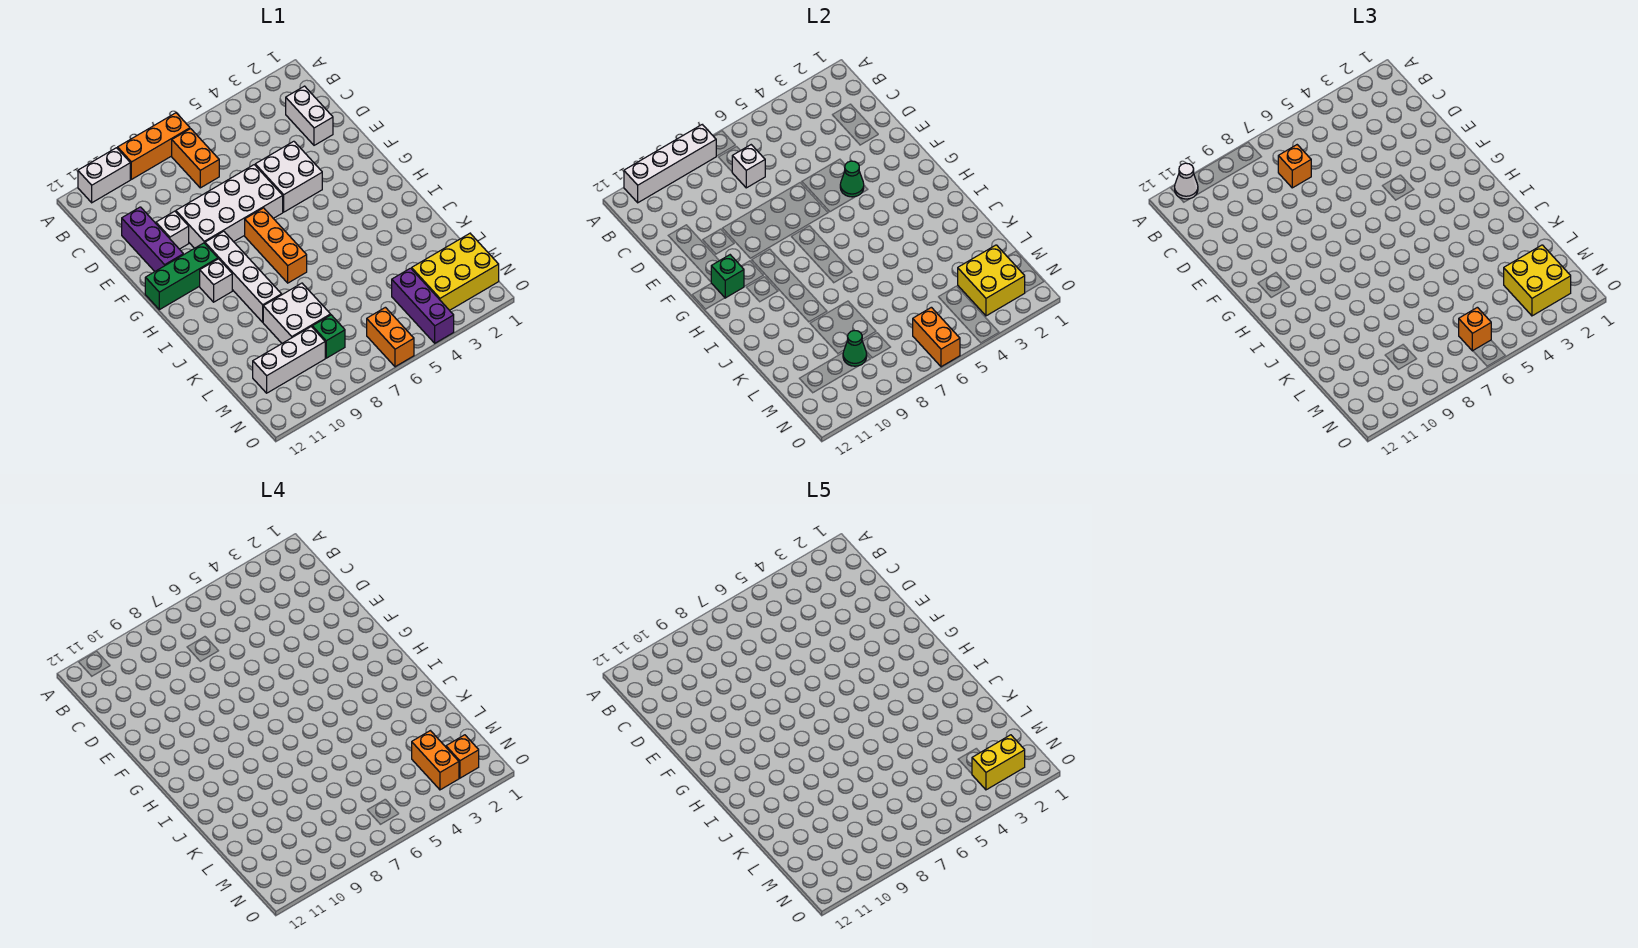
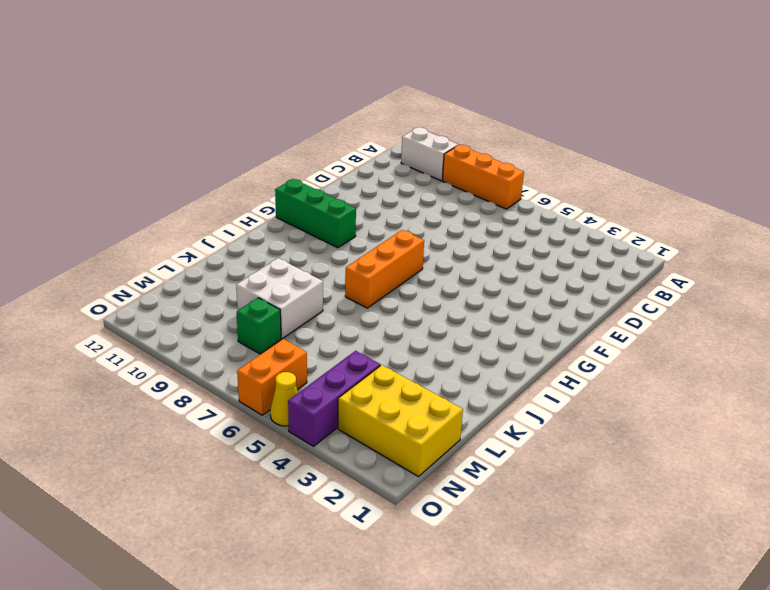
yellow 1x1 cone [270,372,298,426] -> none
none -> orange 1x2 brick [172,129,219,188]
none -> white 1x2 brick [286,86,333,145]
none -> purple 1x3 brick [122,207,183,271]
none -> white 2x2 brick [255,141,322,212]

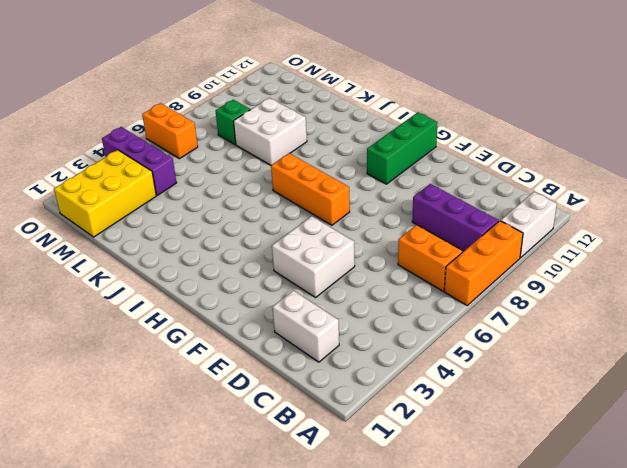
purple 1x3 brick [412,184,499,251] -> purple 1x3 brick moved to [122,207,183,271]
none -> white 2x4 brick [176,165,283,248]
none -> white 1x1 brick [156,211,189,249]
none -> white 1x4 brick [205,231,282,322]
none -> white 1x1 brick [200,259,232,302]

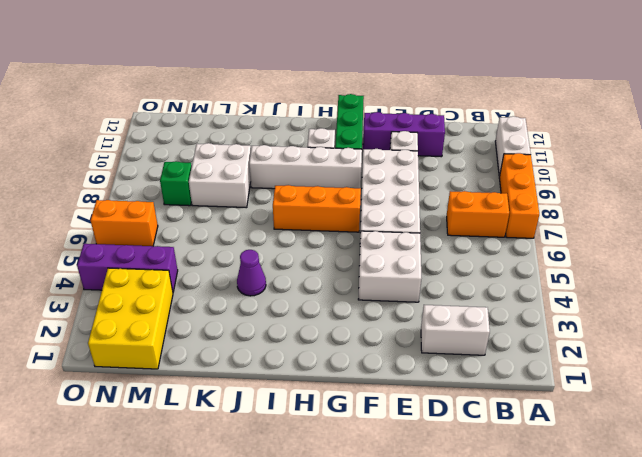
purple 1x1 cone [237,250,266,296] -> none
none -> white 1x3 brick [253,327,325,393]
none -> white 1x4 brick [624,125,716,203]
none -> white 1x1 brick [732,145,765,188]
none -> green 1x1 cone [840,161,864,197]

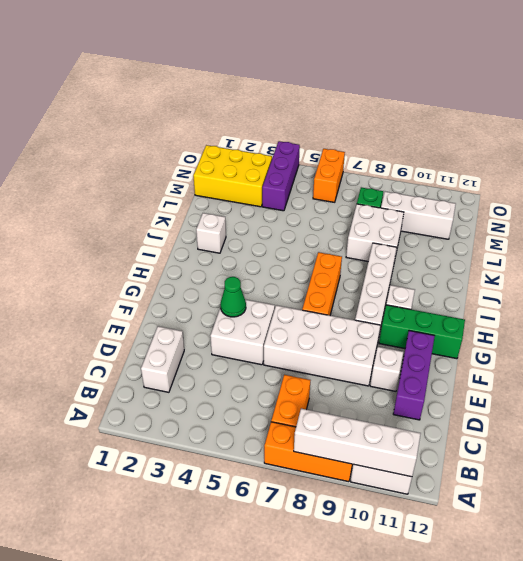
white 1x1 brick [196,213,226,253] -> white 1x1 brick moved to [732,145,765,188]
none -> green 1x1 brick [711,255,744,298]
none -> yellow 2x2 brick [958,245,1025,316]
none -> green 1x1 cone [843,330,867,366]
none -> orange 1x2 brick [913,307,960,367]

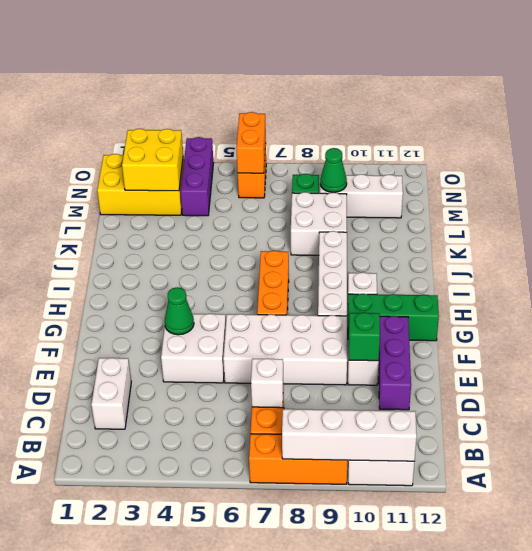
green 1x1 brick [349,312,380,361] -> green 1x1 brick moved to [711,255,744,298]
none -> white 1x1 cone [1175,163,1198,199]
none -> orange 1x1 brick [1278,145,1311,188]
none -> yellow 2x2 brick [1504,245,1571,316]
none -> orange 1x1 brick [1459,307,1491,351]

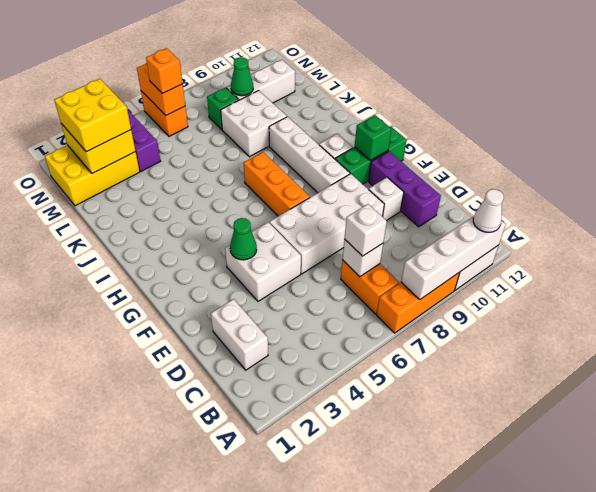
white 1x1 brick [344,204,387,256] -> orange 1x1 brick [1278,145,1311,188]
none -> orange 1x2 brick [412,731,459,790]
none -> orange 1x1 brick [446,735,479,778]
none -> yellow 1x2 brick [972,735,1025,790]

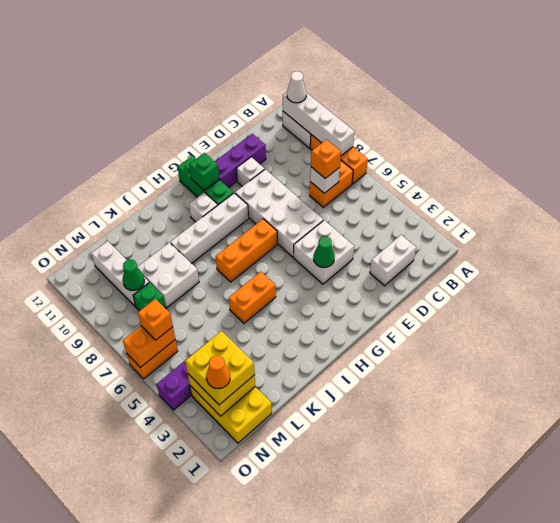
orange 1x2 brick [229,272,276,323] -> orange 1x2 brick moved to [412,731,459,790]
orange 1x1 cone [206,356,230,388] -> orange 1x1 brick [446,735,479,778]
none -> yellow 1x2 brick [972,735,1025,790]

